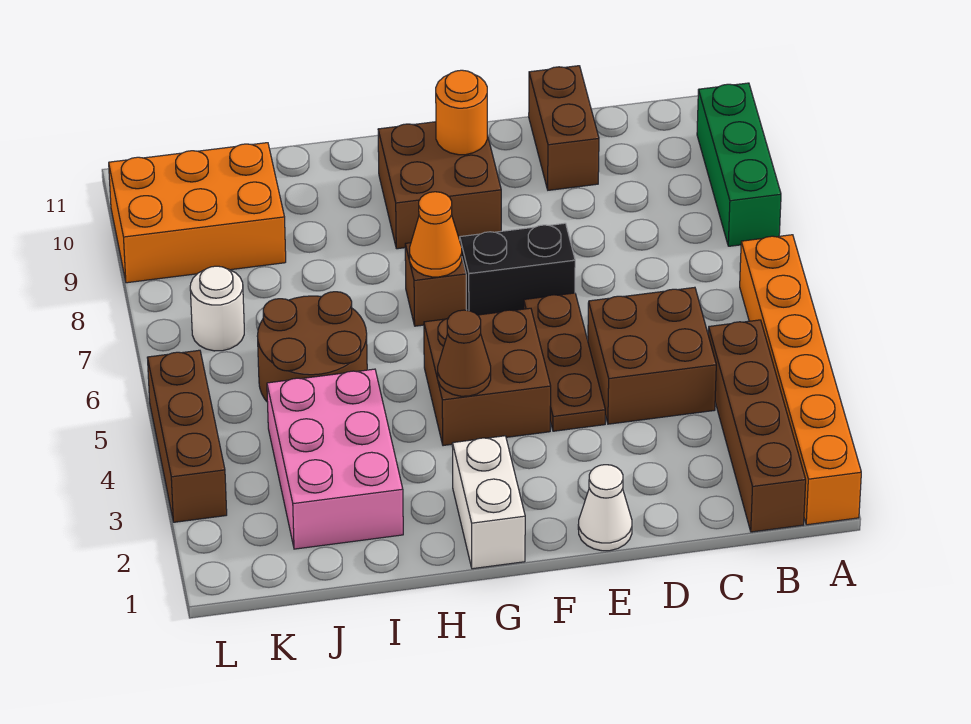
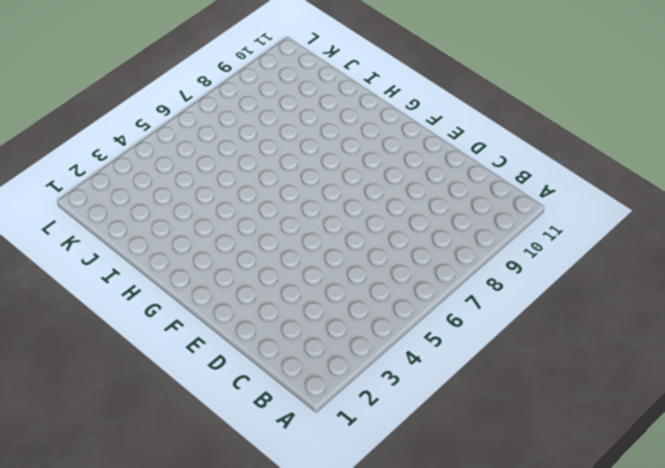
none -> orange 1x6 brick [740,235,861,525]
none -> green 1x3 brick [697,83,781,246]
none -> brown 1x4 brick [708,320,806,532]

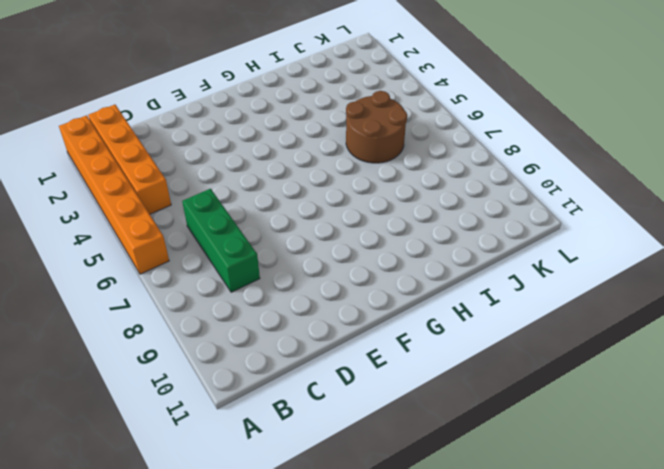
orange 1x4 brick [88,105,171,214] -> brown 1x4 brick [708,320,806,532]
green 1x3 brick [182,189,260,292] -> green 1x3 brick moved to [697,83,781,246]
none -> brown 2x2 brick [588,287,716,424]
none -> brown 1x2 brick [529,66,599,190]
none -> white 1x1 cone [578,465,632,551]

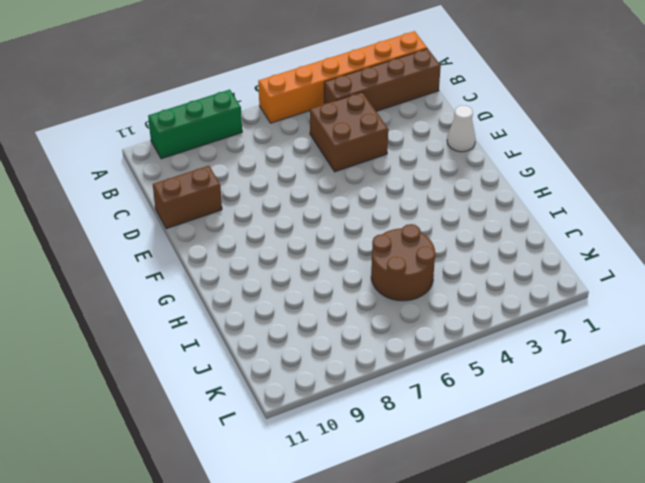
none -> brown 1x3 plate [524,293,605,431]
none -> black 1x2 brick [460,223,575,315]
none -> brown 2x2 brick [424,308,551,446]

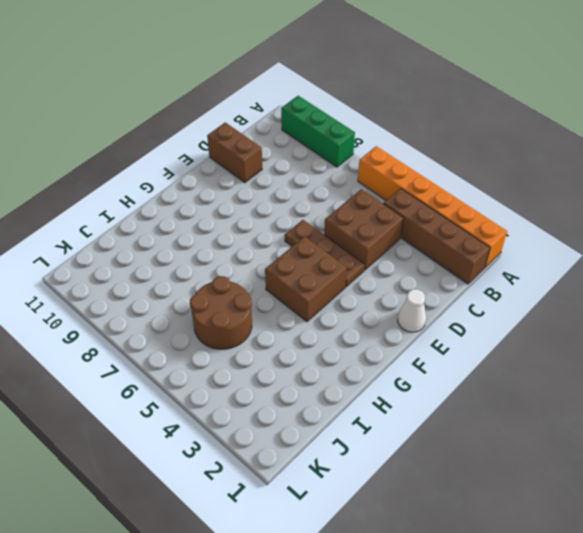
none -> black 1x2 brick [460,223,575,315]
none -> brown 2x2 brick [378,122,501,249]
none -> white 1x2 brick [452,436,525,569]

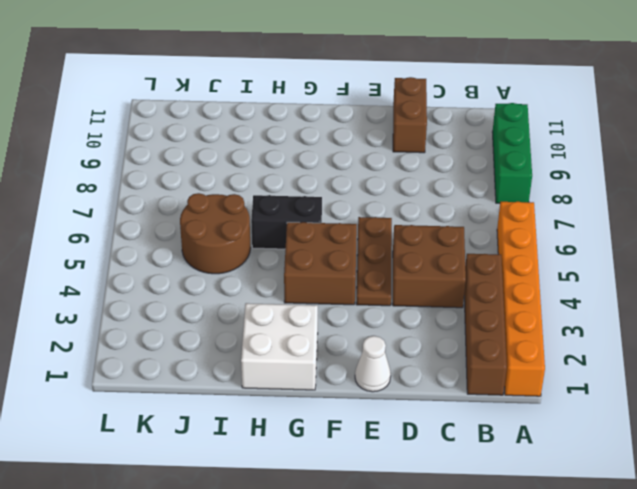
white 2x2 brick [241,303,318,390] -> white 1x2 brick [452,436,525,569]
black 1x2 brick [251,195,322,249] -> black 1x2 brick moved to [460,223,575,315]
none -> brown 2x2 brick [378,122,501,249]
none -> brown 1x1 brick [405,243,466,326]
none -> pink 2x3 brick [267,369,403,549]

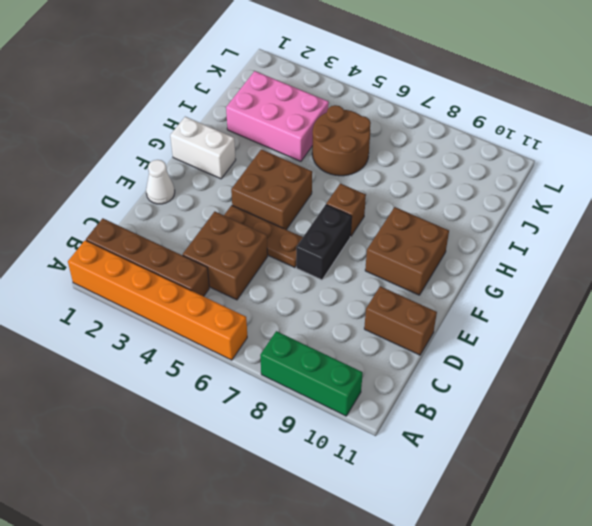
none -> orange 2x3 brick [109,143,286,283]
none -> white 1x1 round brick [190,266,244,351]
none -> brown 1x3 brick [147,350,227,522]

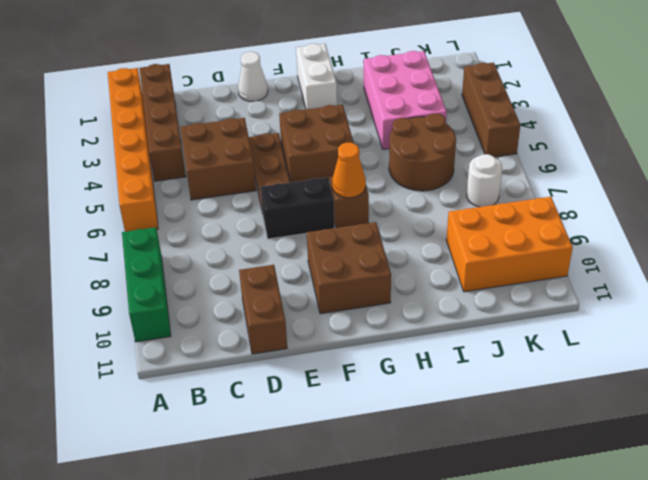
none -> orange 1x1 round brick [436,70,487,155]
none -> brown 1x1 cone [438,310,491,396]

